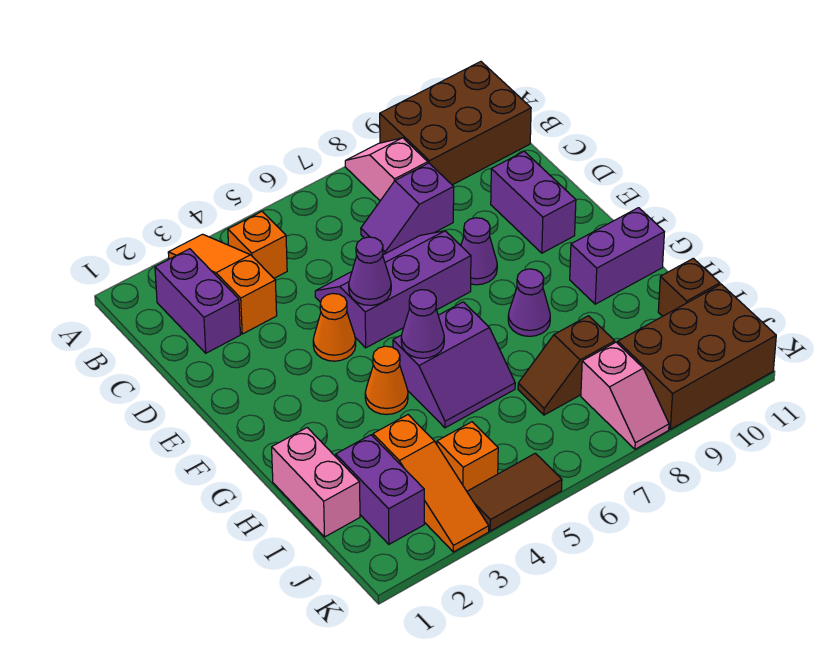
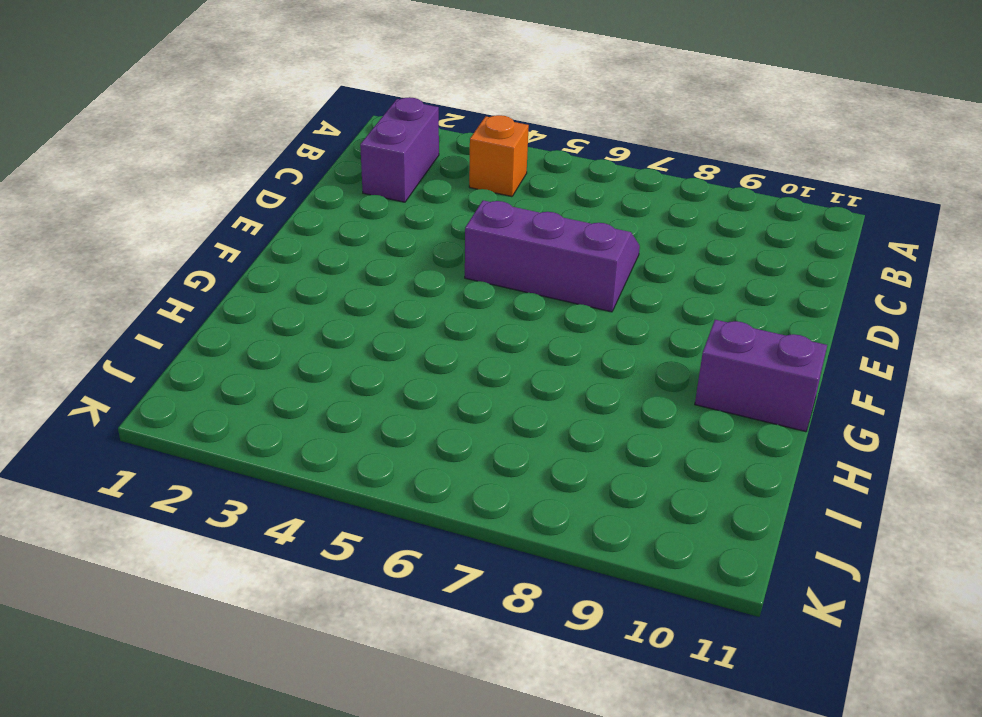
none -> orange 1x3 slope [168,234,277,334]
none -> pink 1x2 slope [345,138,428,201]
none -> brown 2x3 brick [380,62,531,185]

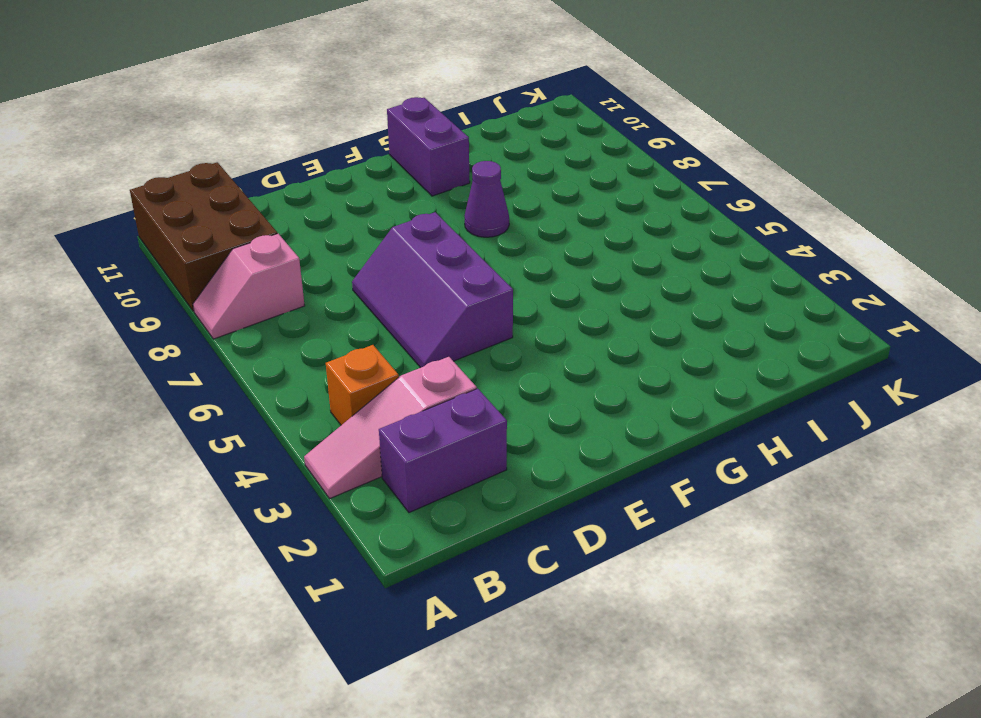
pink 1x3 slope [304,357,477,498] -> orange 1x3 slope [168,234,277,334]
none -> purple 1x2 slope [361,163,454,255]
none -> purple 1x2 brick [491,151,576,253]
none -> orange 1x1 cone [313,293,356,361]

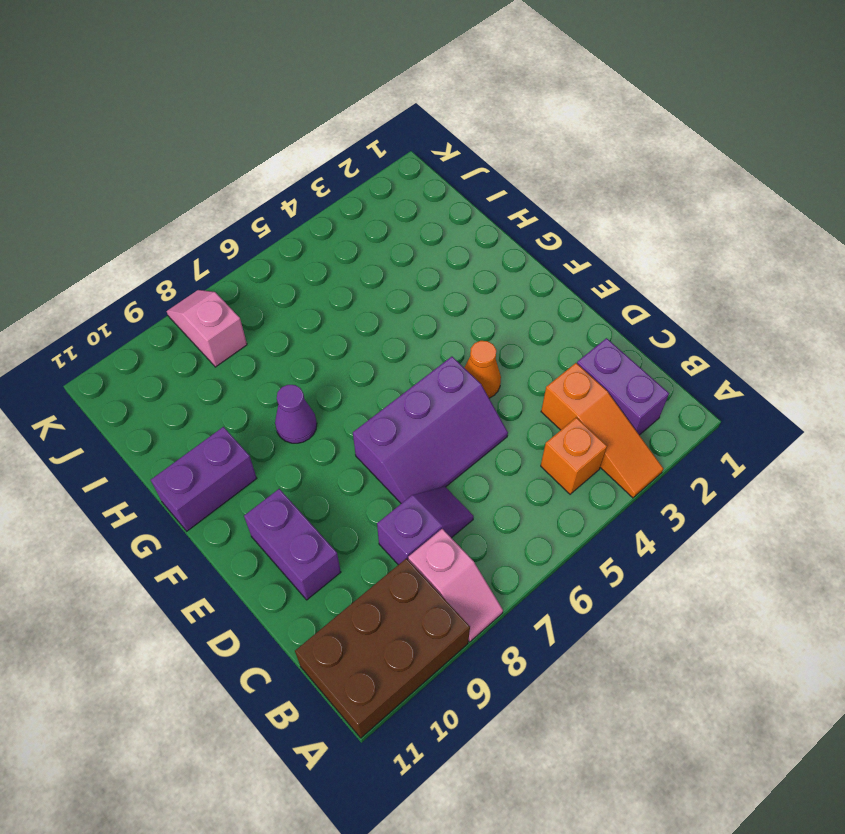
none -> purple 1x1 cone [461,218,497,285]
none -> orange 1x1 cone [365,346,408,415]
none -> purple 2x2 slope [393,302,515,428]

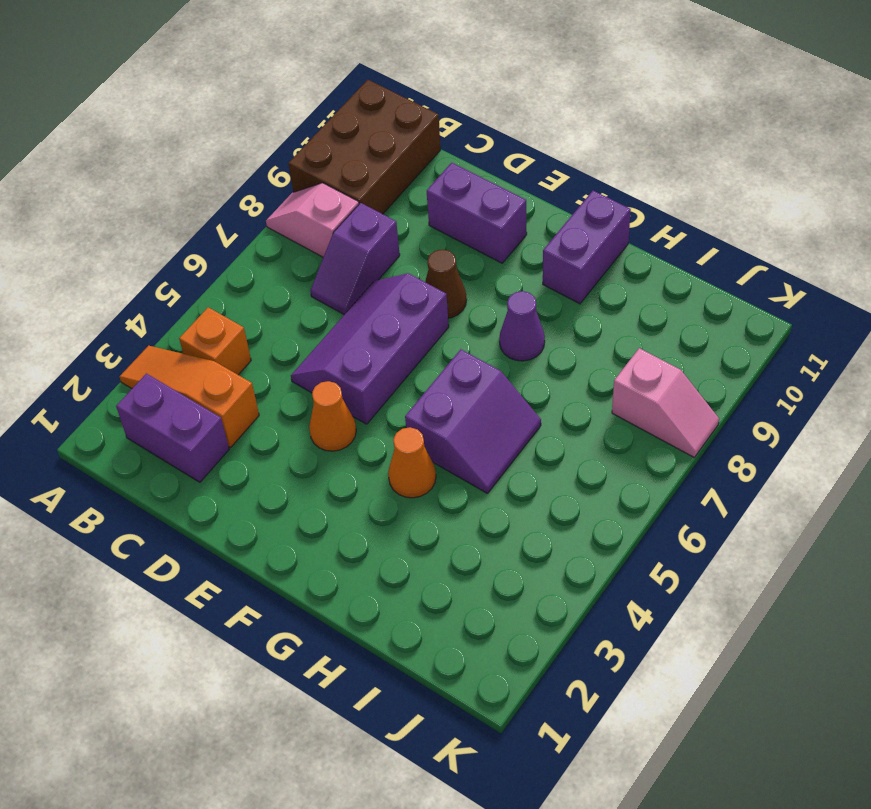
brown 1x1 cone [425,249,467,318] -> purple 1x1 cone [461,218,497,285]
none -> pink 1x2 brick [272,428,360,537]
none -> purple 1x2 brick [336,435,424,544]
none -> orange 1x3 slope [373,415,489,552]

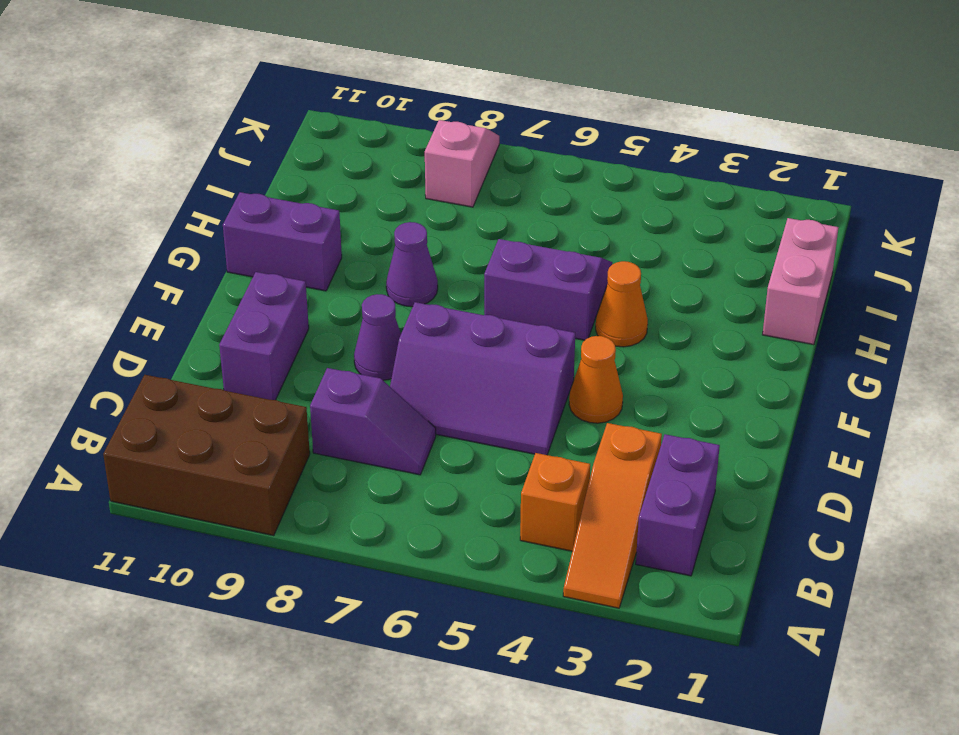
none -> pink 1x2 slope [345,138,428,201]
none -> purple 1x2 brick [336,435,424,544]
none -> orange 1x3 slope [373,415,489,552]

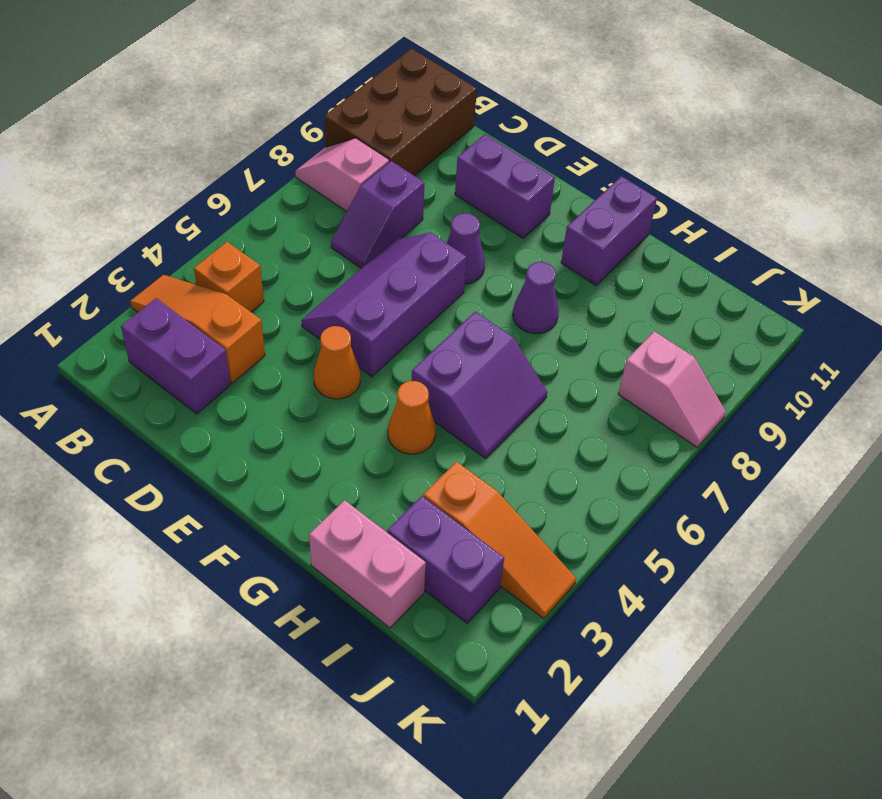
none -> brown 1x2 slope [518,316,615,415]
none -> brown 1x1 brick [658,258,720,316]
none -> orange 1x1 brick [437,422,498,491]

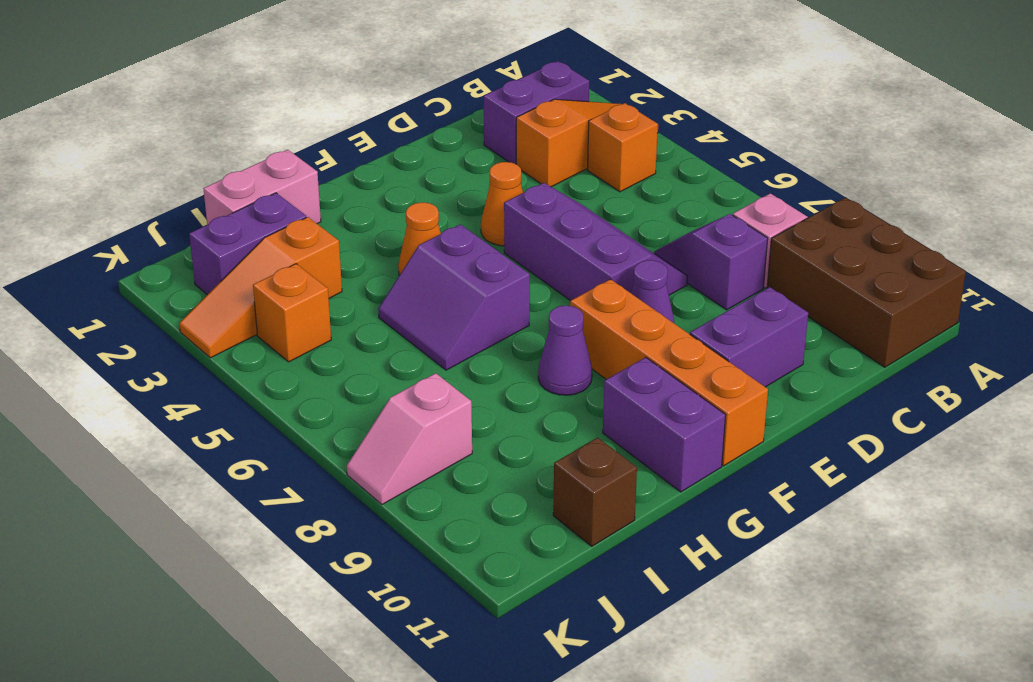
orange 1x4 brick [570,279,768,466] -> none
none -> brown 1x2 slope [518,316,615,415]
none -> brown 2x3 brick [618,284,776,429]
none -> brown 1x2 tile [467,453,562,531]

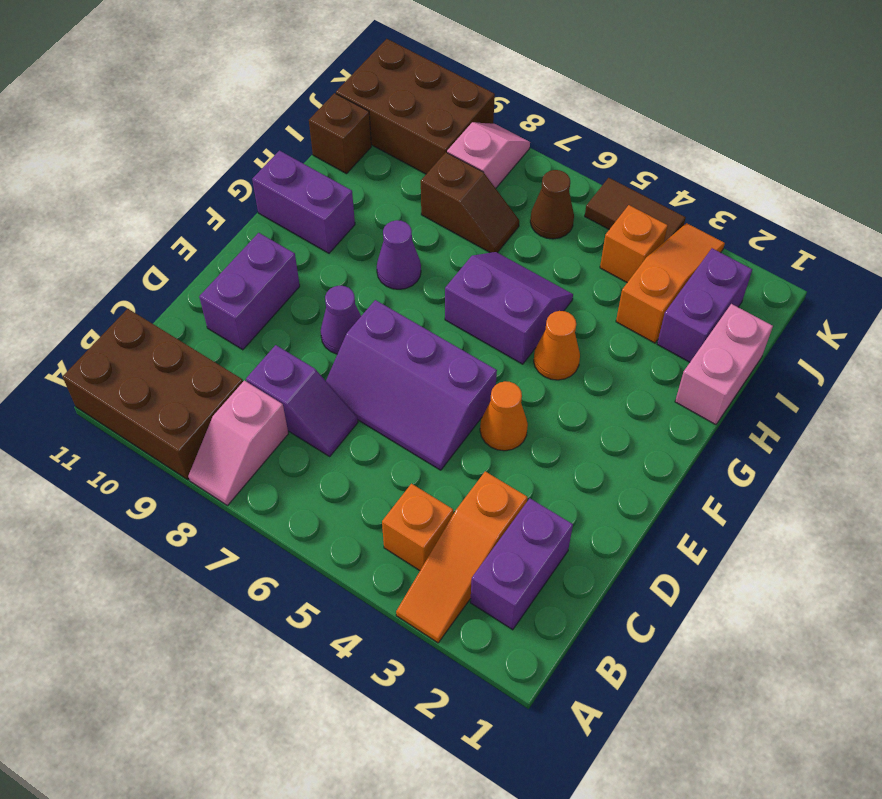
brown 1x1 cone [530,170,574,239] -> none
none -> purple 1x1 cone [349,237,391,305]
none -> purple 1x1 cone [401,290,444,358]

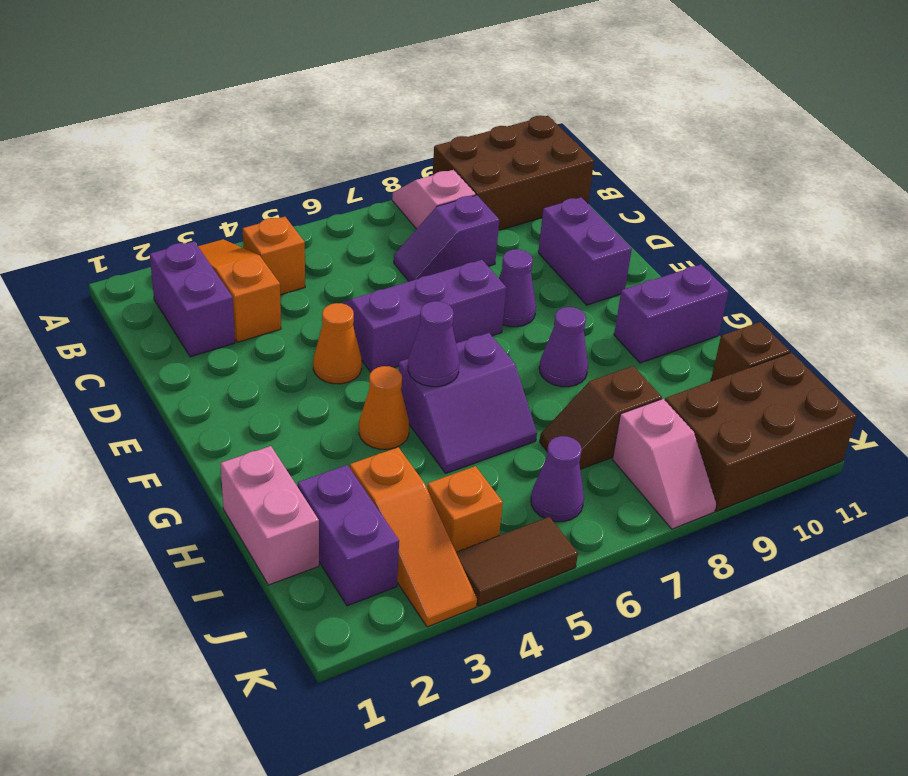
purple 1x1 cone [531,436,584,522] -> purple 1x1 cone moved to [349,237,391,305]

